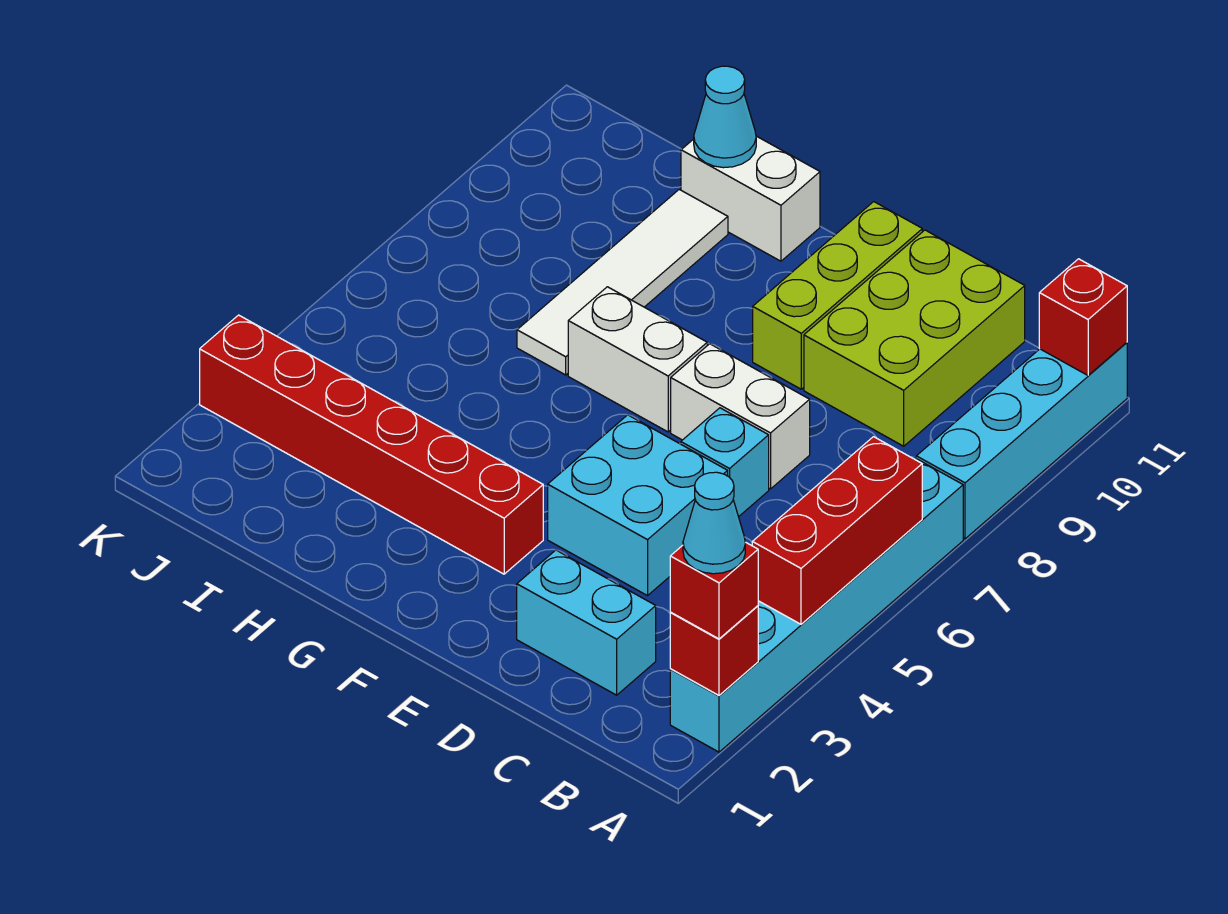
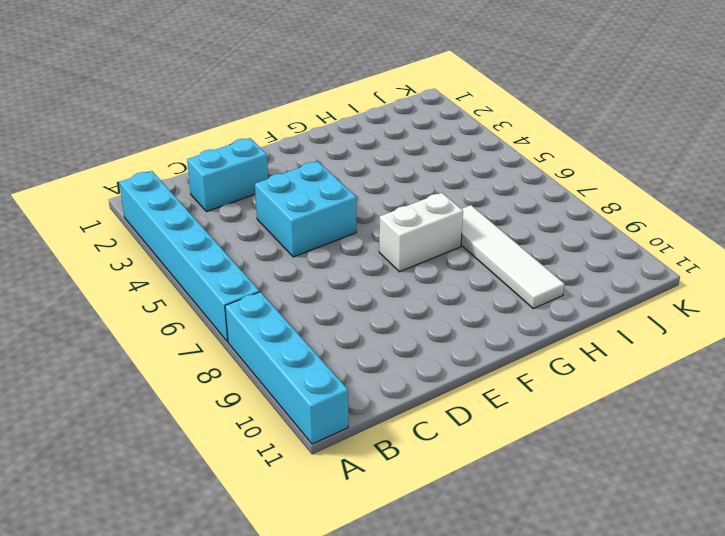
none -> lime 2x3 brick [804,230,1025,446]
none -> cyan 1x1 brick [681,408,769,517]
none -> white 1x2 brick [671,344,810,489]

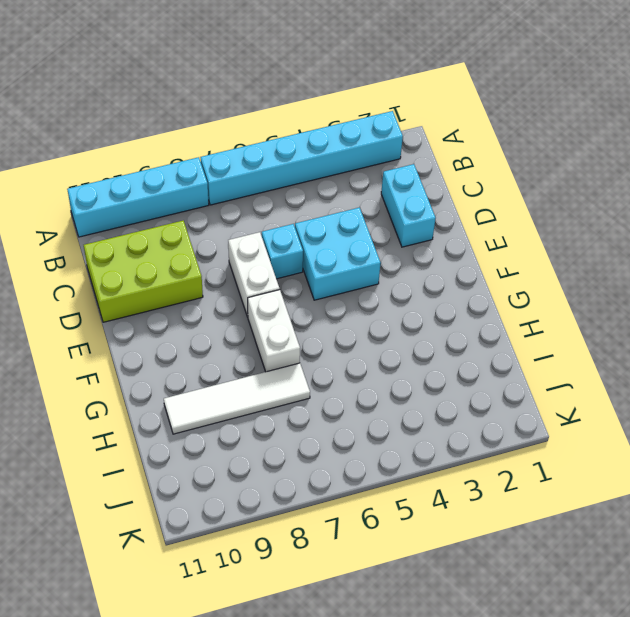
none -> lime 1x3 brick [753,202,922,389]
none -> red 1x6 brick [200,315,543,574]
none -> white 1x2 brick [681,136,820,261]

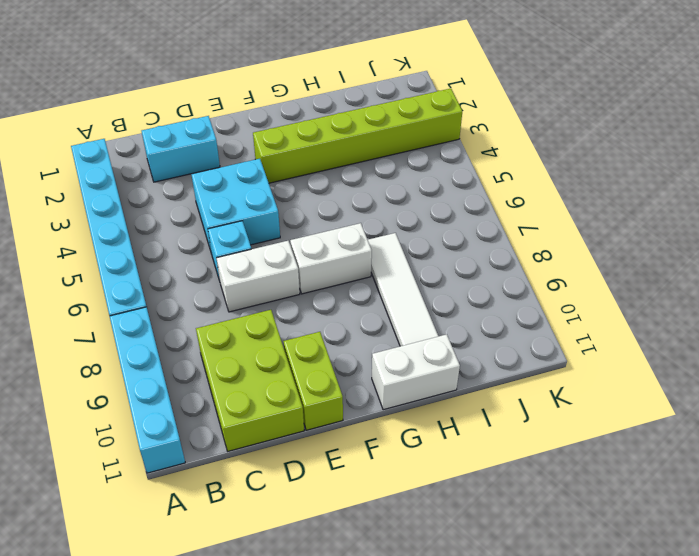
lime 1x2 brick [283,332,343,430] -> lime 1x3 brick [753,202,922,389]
lime 1x6 brick [253,89,462,183] -> red 1x6 brick [200,315,543,574]
none -> red 1x1 brick [670,606,758,695]
none -> red 1x3 brick [752,437,922,624]
none -> red 1x1 brick [1039,259,1127,375]

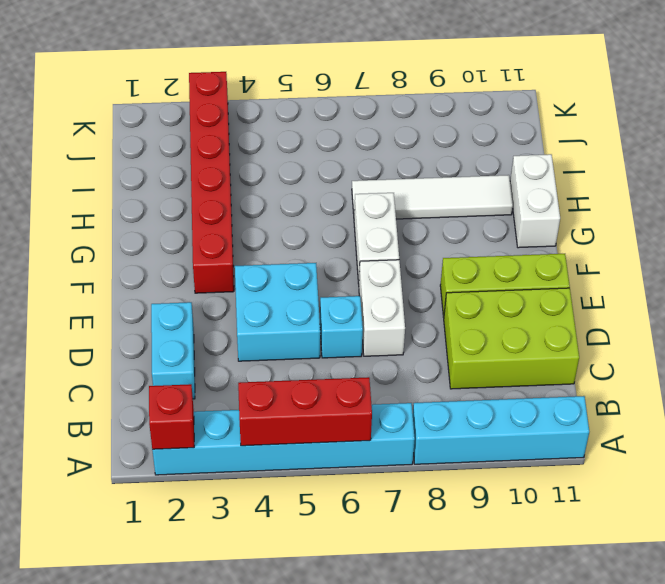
none -> red 1x1 brick [1039,259,1127,375]
none -> cyan 1x1 cone [694,66,756,168]
none -> red 1x1 brick [670,542,758,639]

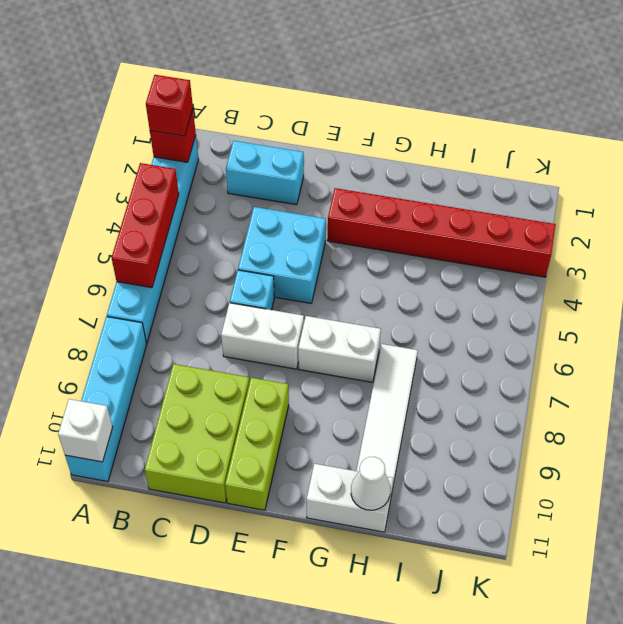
white 1x1 brick [58,399,113,462] -> red 1x1 brick [1039,259,1127,375]
white 1x1 cone [351,457,390,510] -> cyan 1x1 cone [694,66,756,168]
none -> cyan 1x1 cone [683,472,745,574]

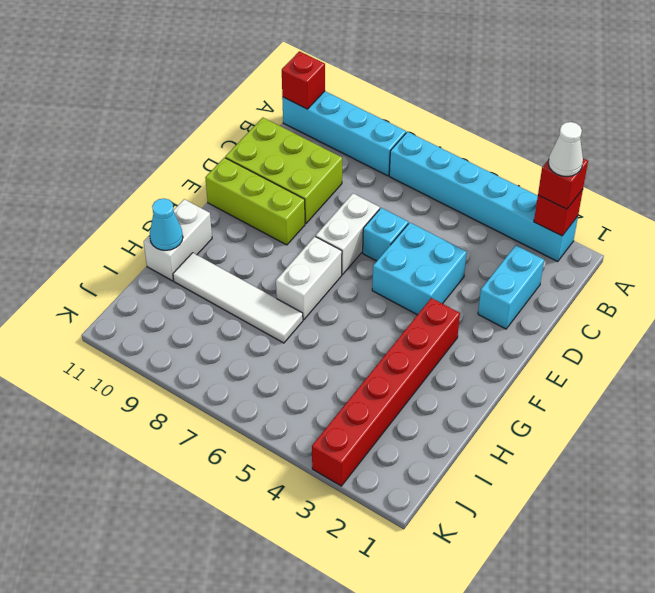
white 1x1 cone [548,122,583,177] -> cyan 1x1 cone [683,472,745,574]
none -> red 1x3 brick [752,437,922,624]

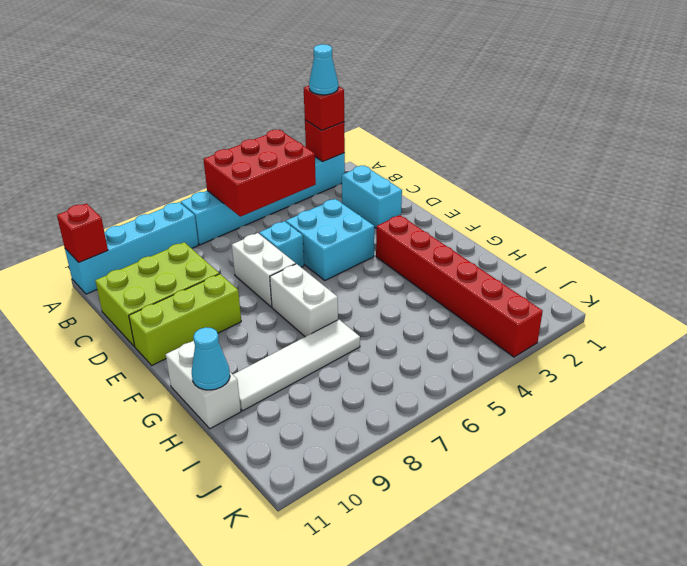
red 2x3 brick [203,130,316,217] -> red 1x3 brick [752,437,922,624]

